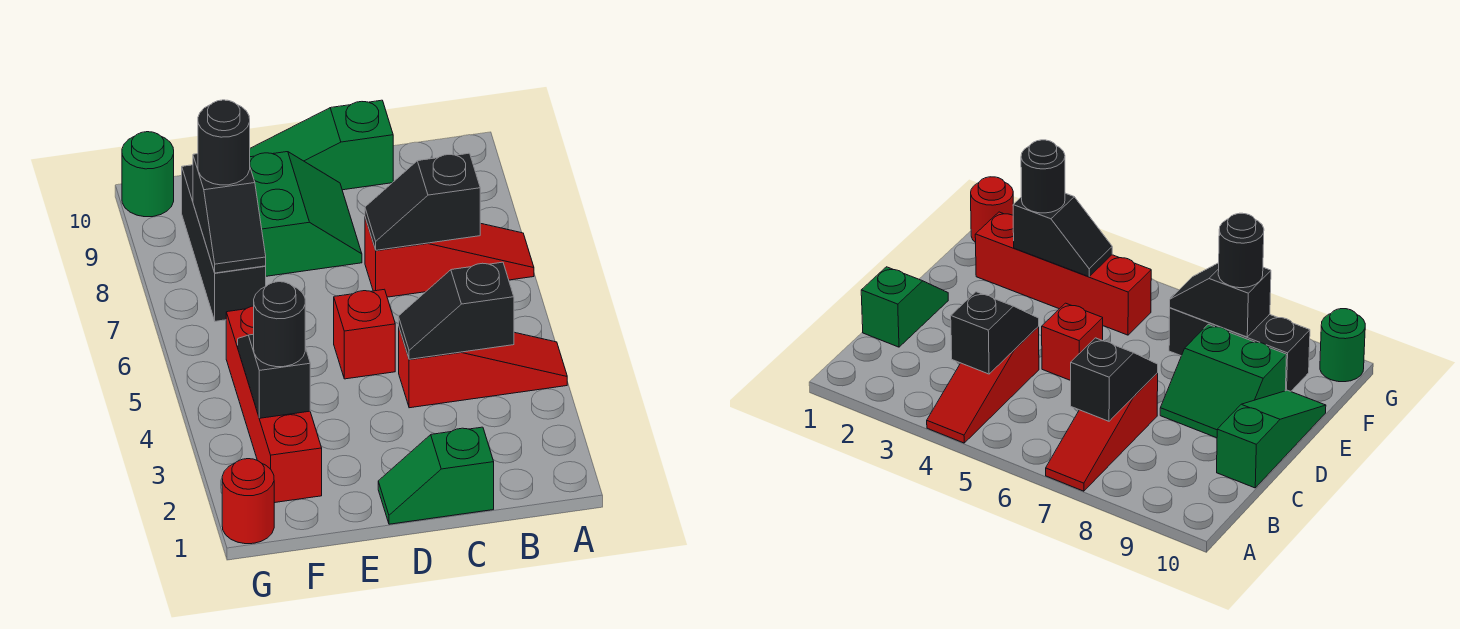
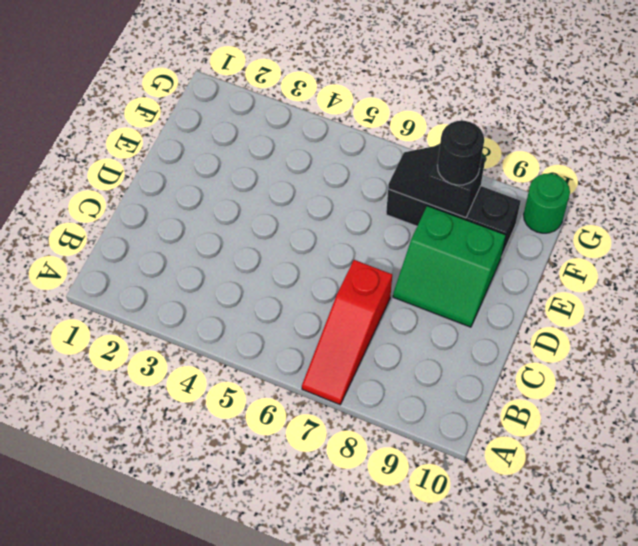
none -> red 1x3 slope [399,328,567,408]
none -> green 1x2 slope [378,427,494,524]
none -> green 1x3 slope [250,100,393,190]

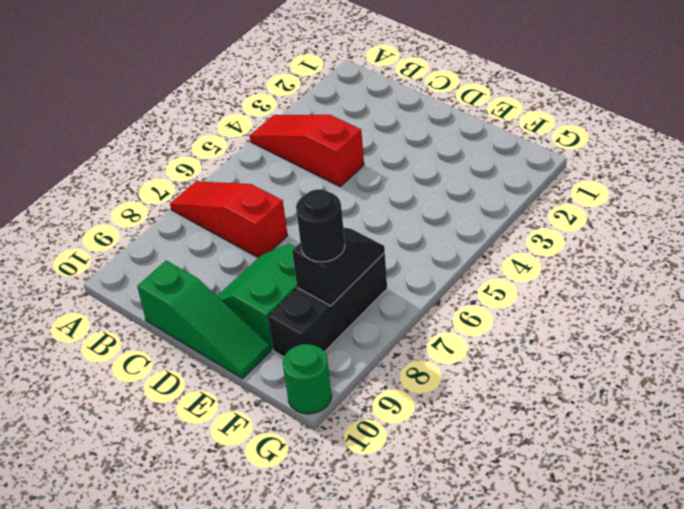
none -> green 1x2 slope [378,427,494,524]
none -> red 1x1 brick [334,289,395,379]
none -> red 1x4 brick [226,306,322,503]

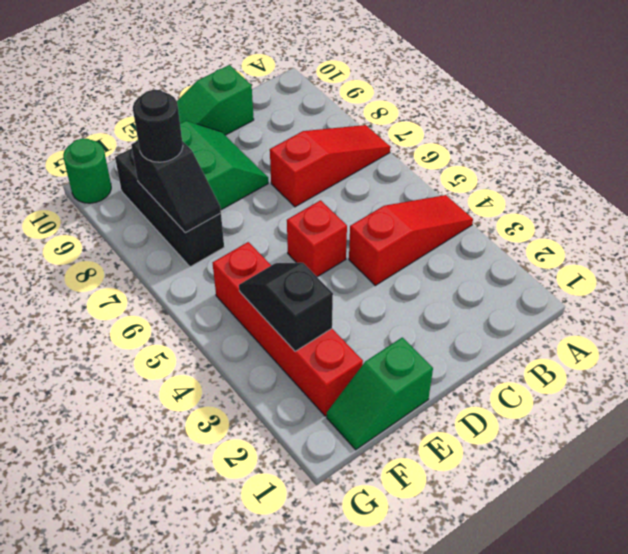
green 1x2 slope [327,338,433,450] -> green 1x2 slope moved to [378,427,494,524]
none -> red 1x1 round brick [222,459,274,544]
none -> black 1x2 slope [399,262,514,359]
none -> black 1x2 slope [365,153,480,250]

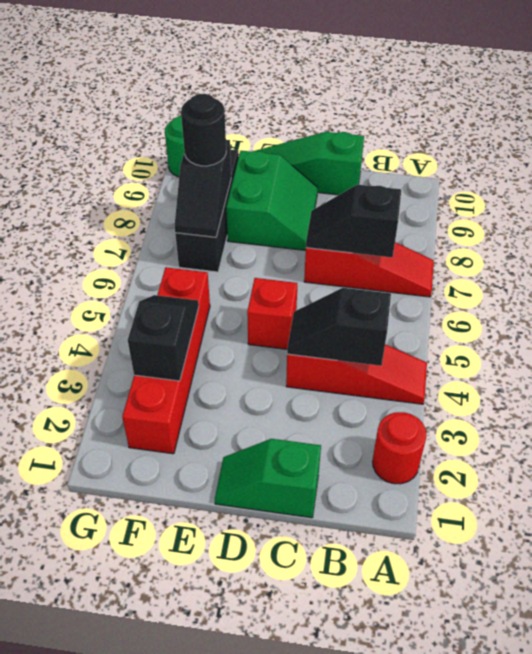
red 1x1 round brick [373,412,427,484] -> red 1x1 round brick moved to [222,459,274,544]
none -> black 1x1 round brick [254,282,306,367]

